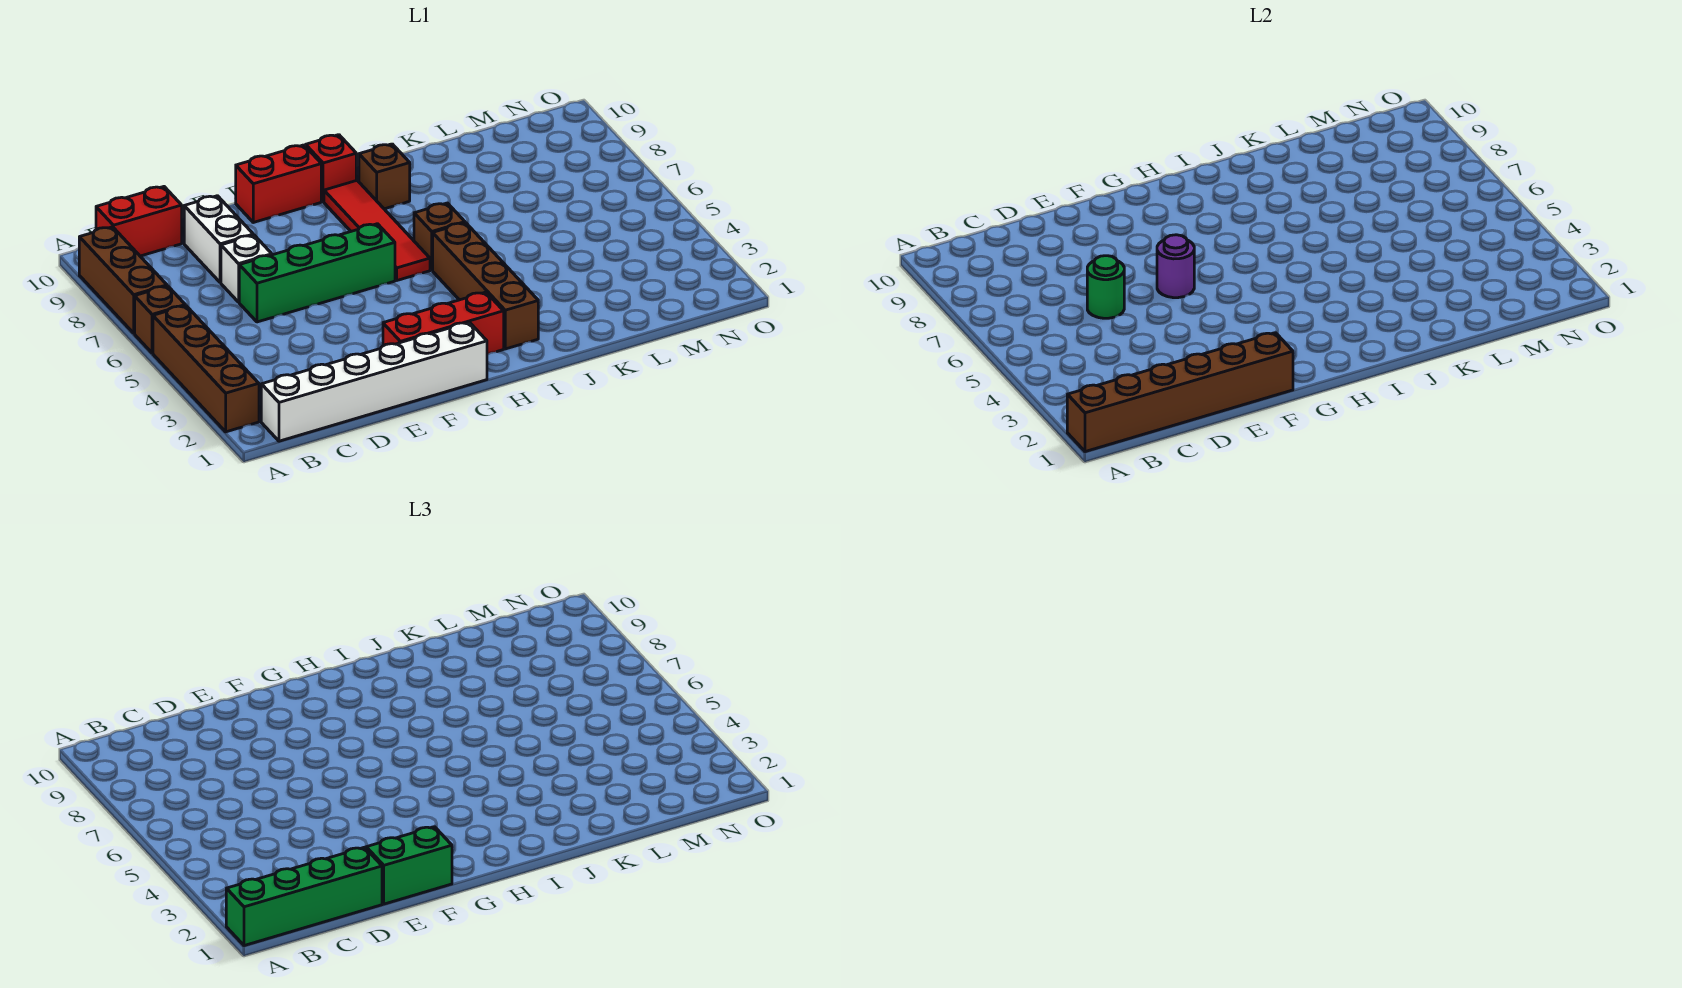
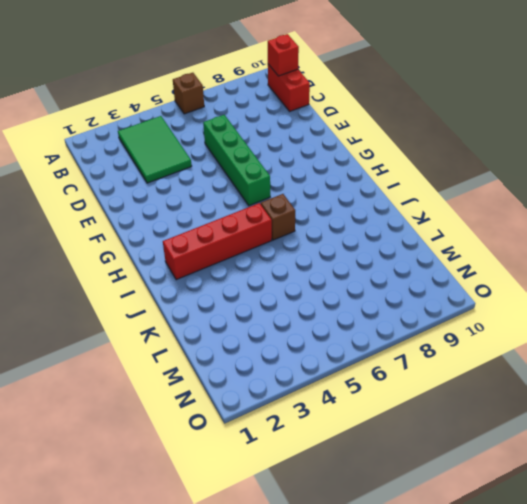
green 2x3 tile [118,116,192,183] -> none
red 1x1 brick [268,34,299,76] -> red 1x1 brick moved to [306,135,356,202]
red 1x4 brick [163,203,272,280] -> brown 1x4 brick [433,223,538,349]
none -> brown 1x4 brick [153,306,259,432]
none -> brown 1x3 brick [79,227,167,333]
none -> white 1x6 brick [261,322,487,441]

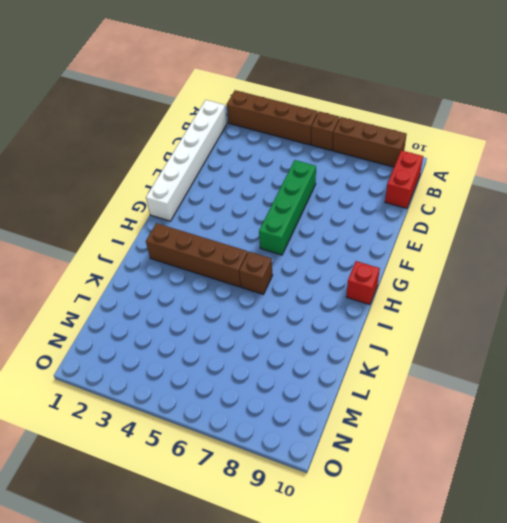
none -> white 1x1 brick [221,235,272,302]
none -> white 1x2 brick [184,196,253,283]
none -> red 1x3 brick [383,292,504,354]

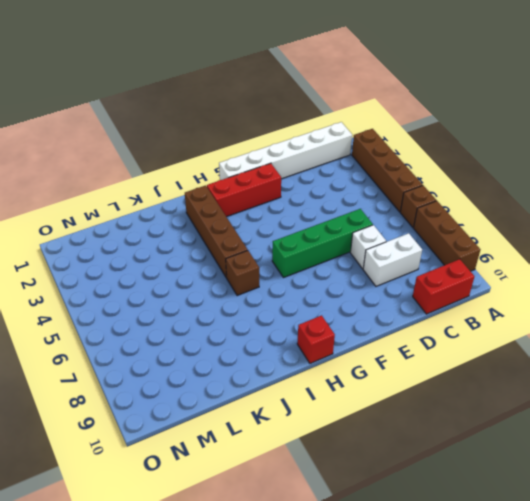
white 1x2 brick [363,233,422,286] -> white 1x2 brick turned to [184,196,253,283]
none -> red 1x2 brick [236,145,321,222]
none -> red 1x4 tile [324,180,430,280]
none -> brown 1x1 brick [359,144,410,209]

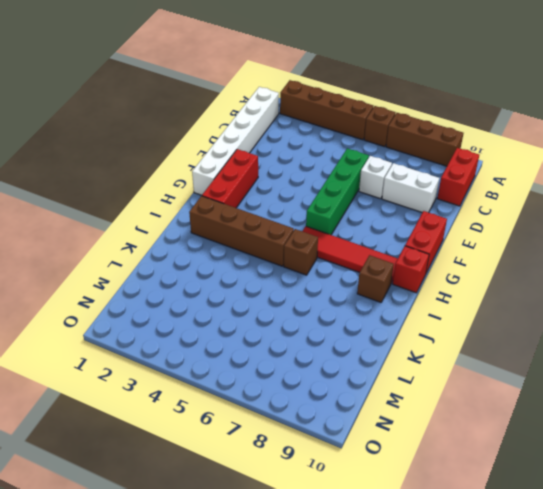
none -> brown 1x6 brick [1067,333,1293,452]
none -> green 1x1 round brick [1087,256,1124,318]
none -> purple 1x1 round brick [1157,235,1194,298]

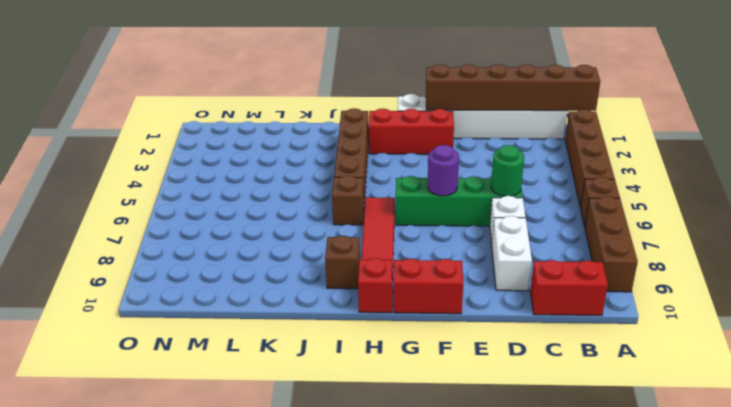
none -> green 1x4 brick [226,847,382,946]
none -> green 1x2 brick [366,827,452,904]

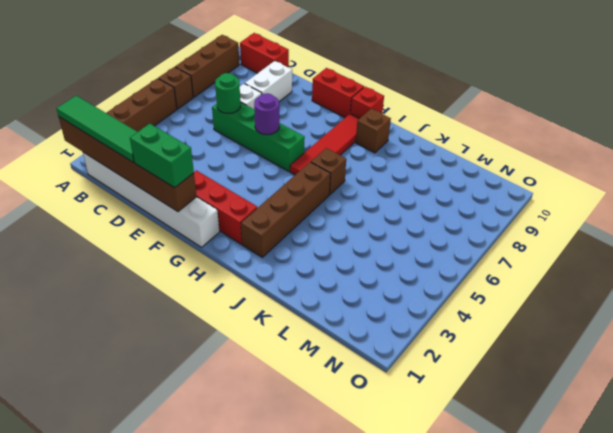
green 1x4 tile [56,96,137,162] -> green 1x4 brick [226,847,382,946]

